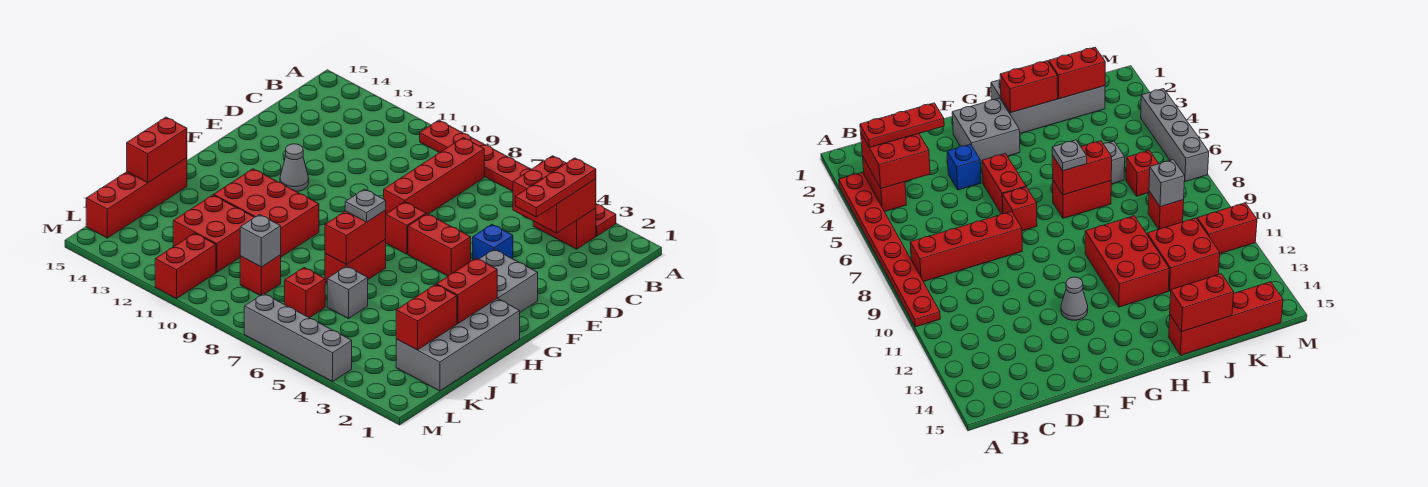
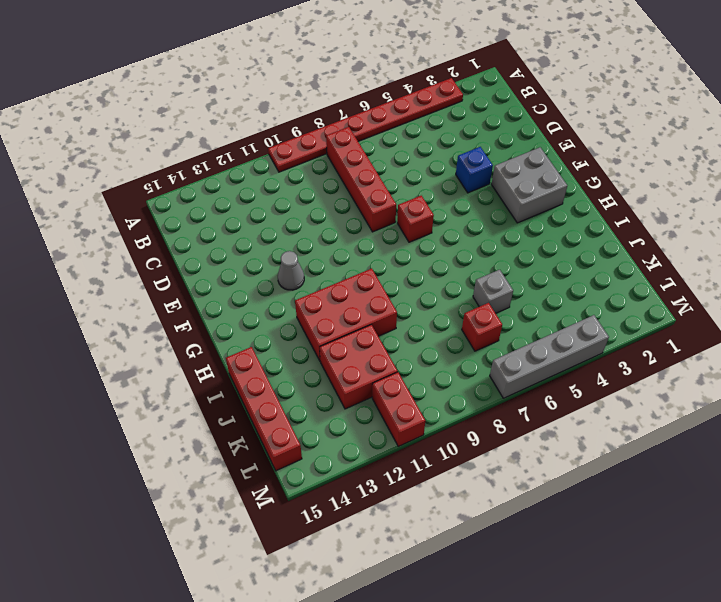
none -> red 1x2 brick [533,208,596,249]
none -> red 1x2 brick [408,214,471,276]
none -> grey 2x4 brick [396,299,520,391]

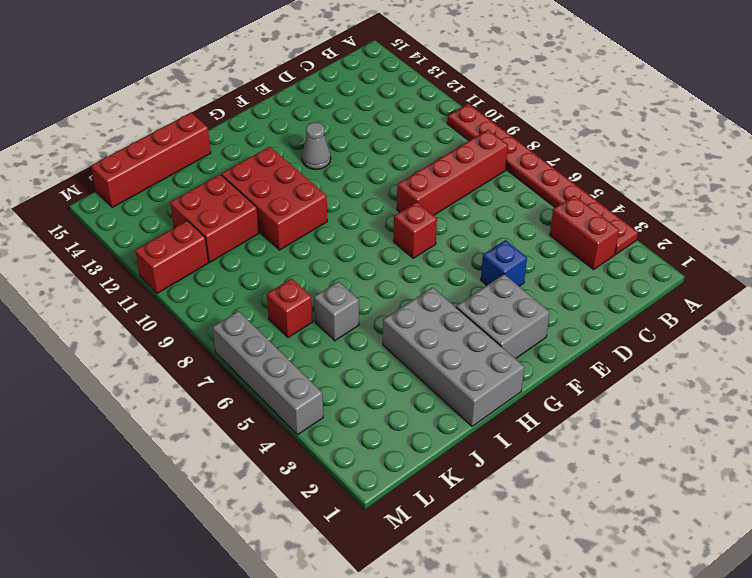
grey 2x4 brick [383,287,524,426] -> grey 2x4 brick turned to [396,299,520,391]
none -> red 1x2 brick [408,214,471,276]
none -> red 1x2 brick [325,239,386,283]
none -> red 1x1 brick [240,255,281,296]

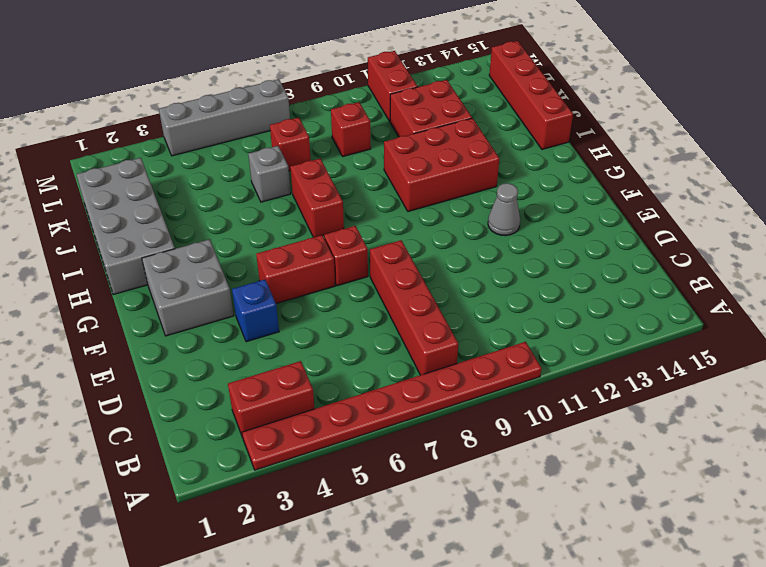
none -> red 2x2 brick [513,156,596,233]
none -> red 1x2 brick [437,258,497,324]
none -> red 1x2 brick [325,210,386,264]

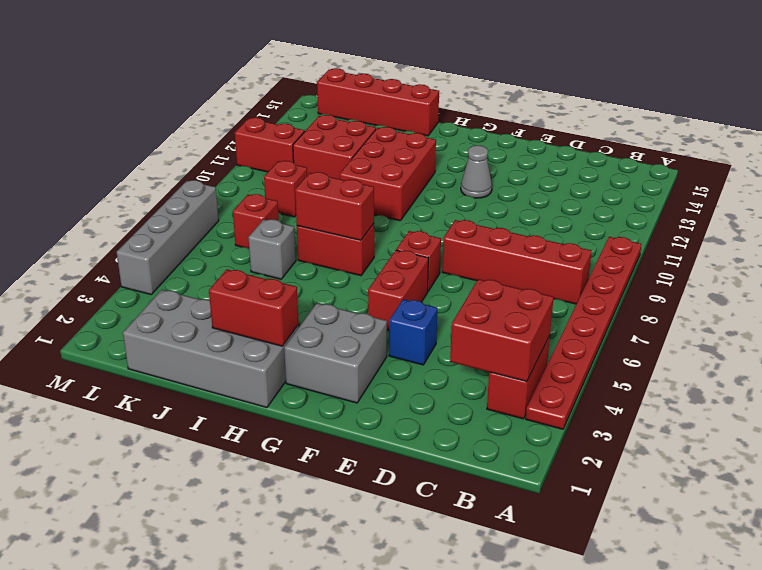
none -> red 1x2 brick [127,117,187,182]
none -> red 1x2 brick [396,284,457,350]
none -> grey 1x1 brick [240,215,281,267]

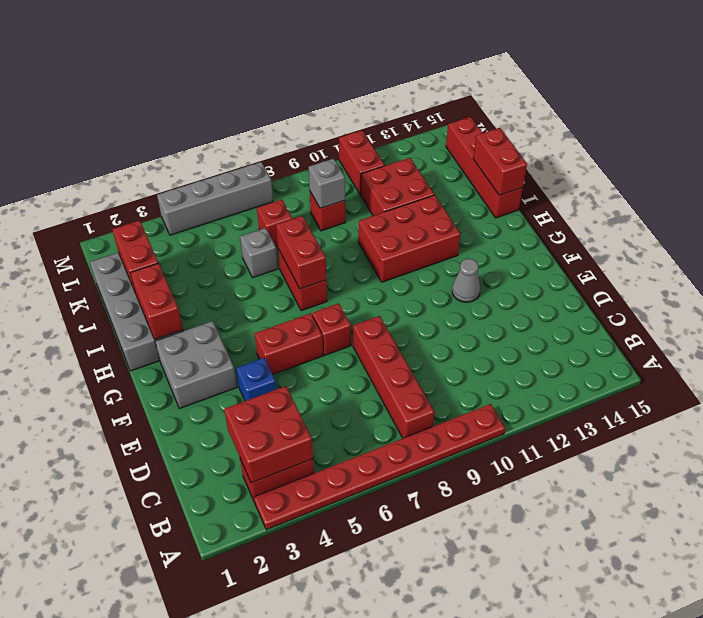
none -> red 1x3 plate [515,158,596,217]
none -> grey 1x1 plate [345,189,386,222]

